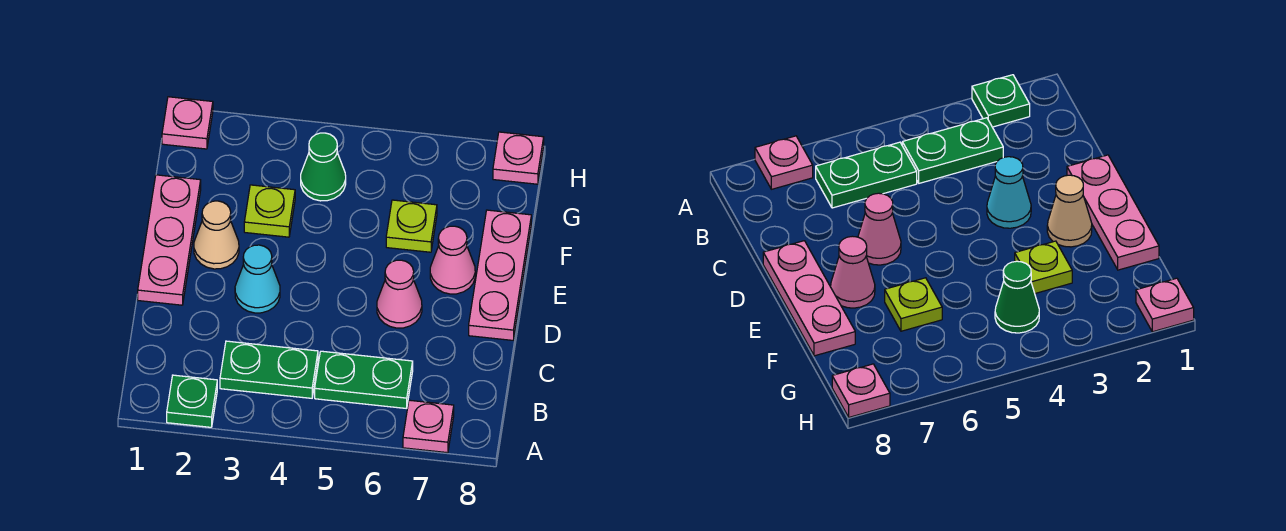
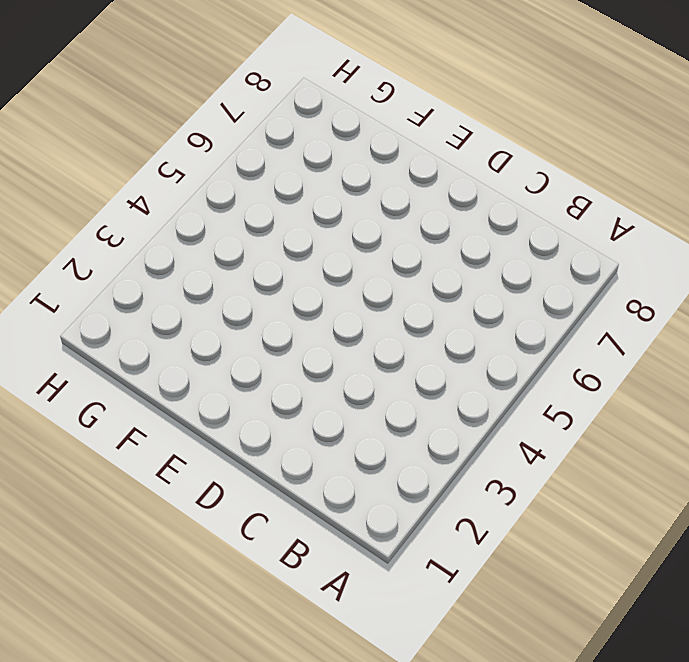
none -> green 1x1 plate [167,375,217,427]
none -> pink 1x1 plate [403,400,454,453]
none -> green 1x2 plate [220,341,318,398]

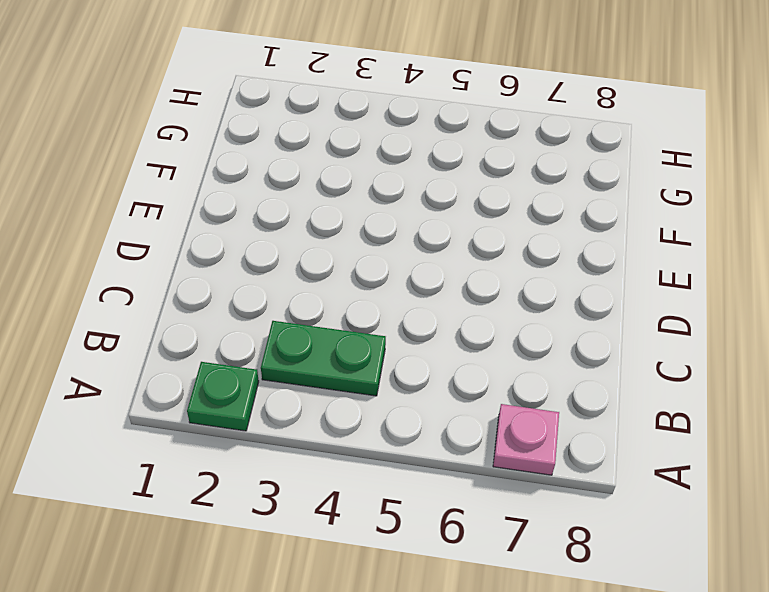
none -> green 1x2 plate [315,351,413,409]
none -> pink 1x3 plate [138,175,201,305]
none -> cyan 1x1 cone [235,245,280,313]

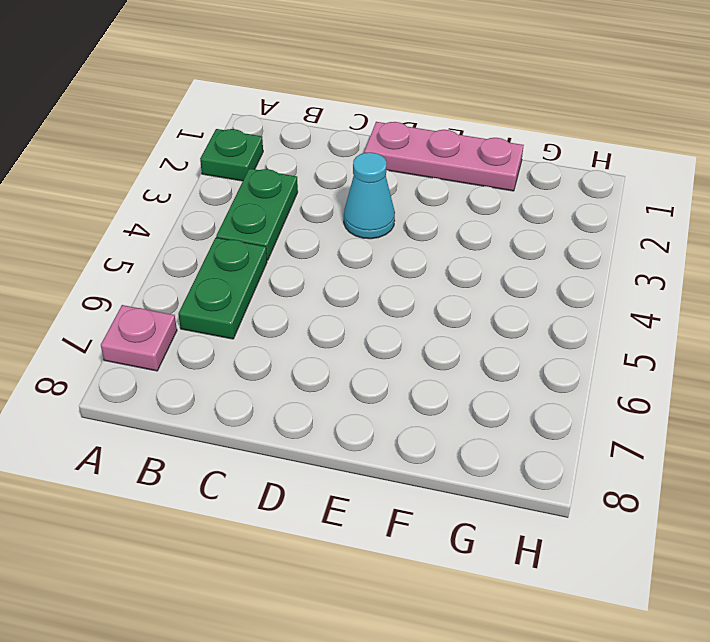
none -> pink 1x1 cone [377,260,422,328]
none -> pink 1x3 plate [469,210,531,340]
none -> tan 1x1 cone [194,201,239,269]

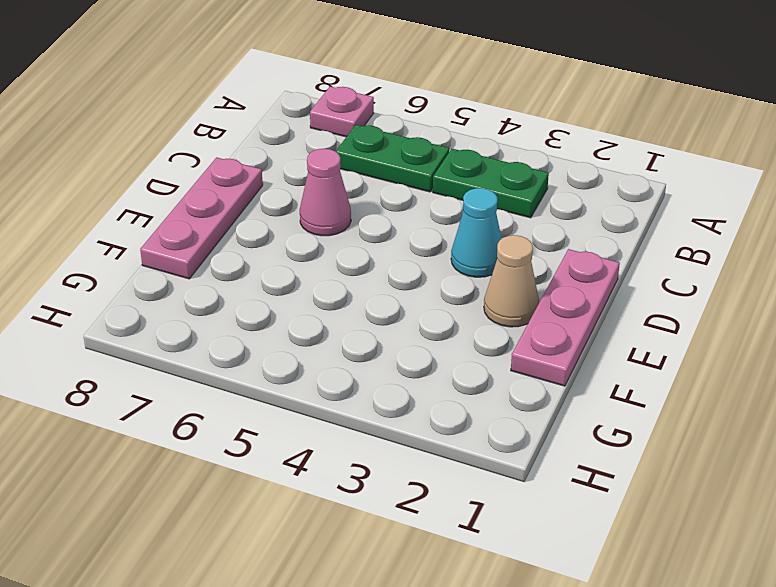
none -> green 1x1 plate [167,375,217,427]
none -> pink 1x1 cone [430,226,475,294]
none -> lime 1x1 plate [244,185,295,237]

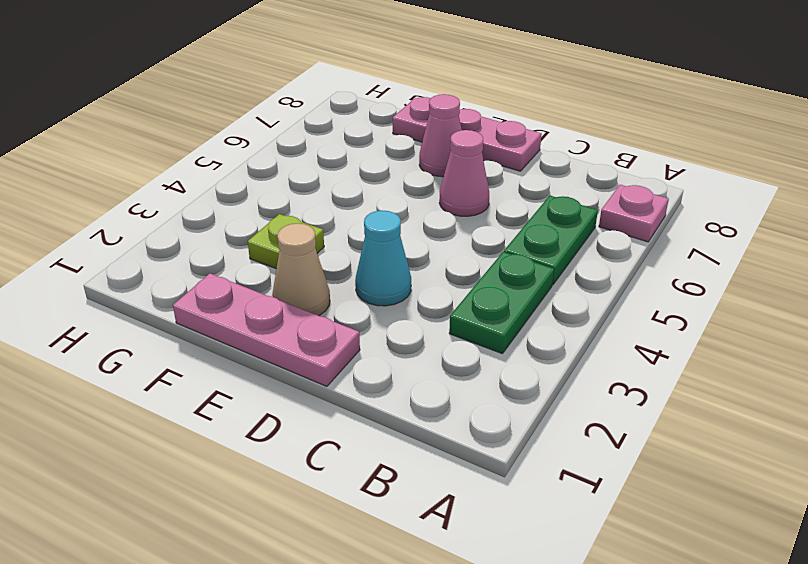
none -> green 1x1 plate [167,375,217,427]
none -> lime 1x1 plate [386,200,437,252]
none -> green 1x1 cone [301,133,346,201]

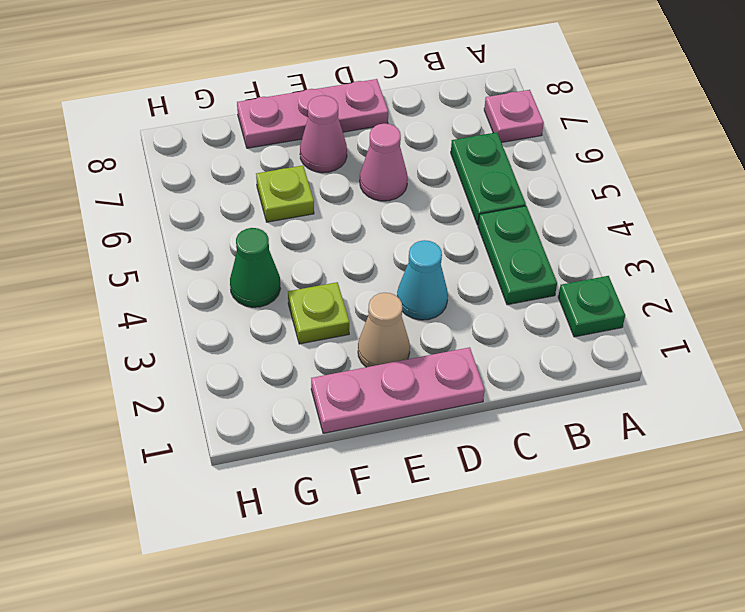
none -> pink 1x1 plate [162,97,213,149]
none -> pink 1x1 plate [493,132,544,184]

